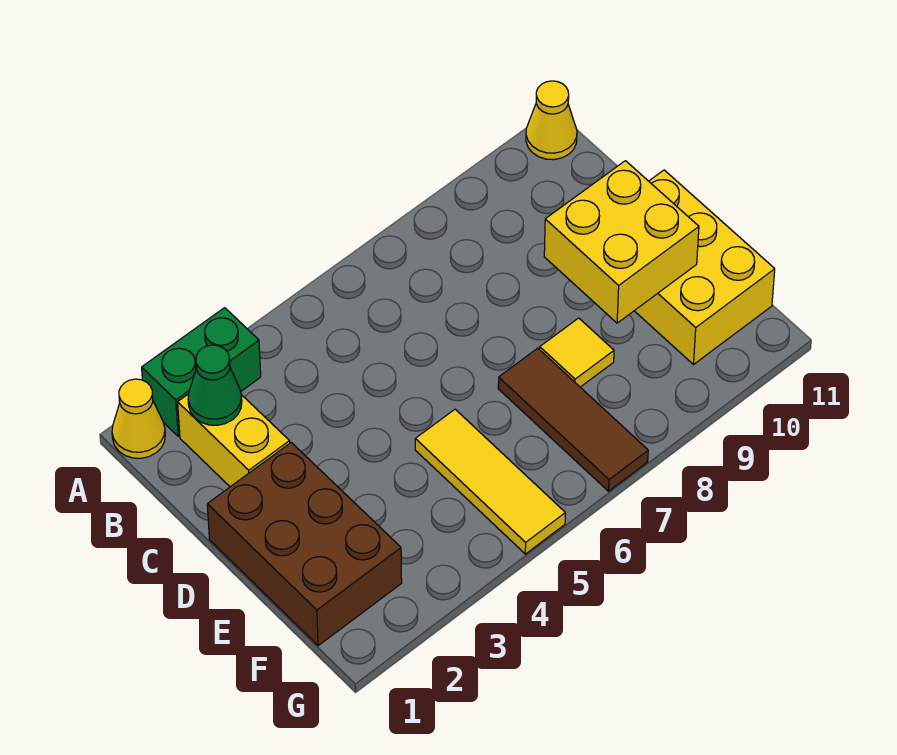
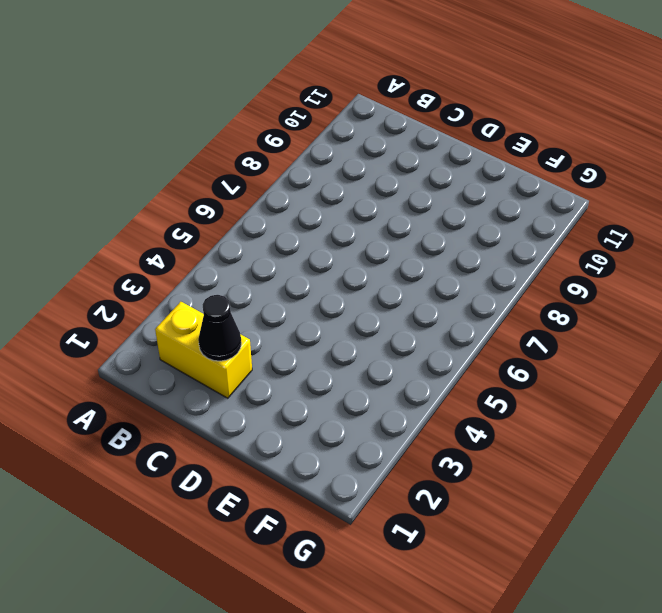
black 1x1 cone [198,295,241,361] -> none
none -> yellow 1x1 cone [112,379,165,458]
none -> green 1x2 brick [142,308,261,436]

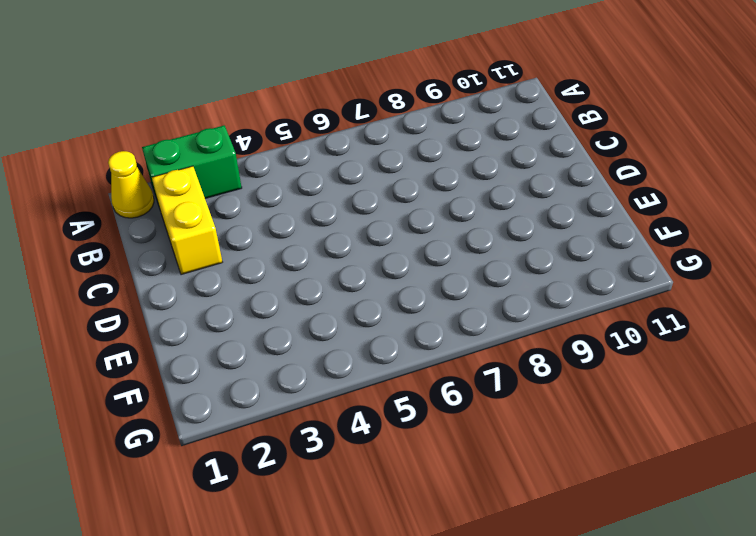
none -> yellow 1x1 cone [526,81,577,160]
none -> brown 2x3 brick [207,443,402,646]

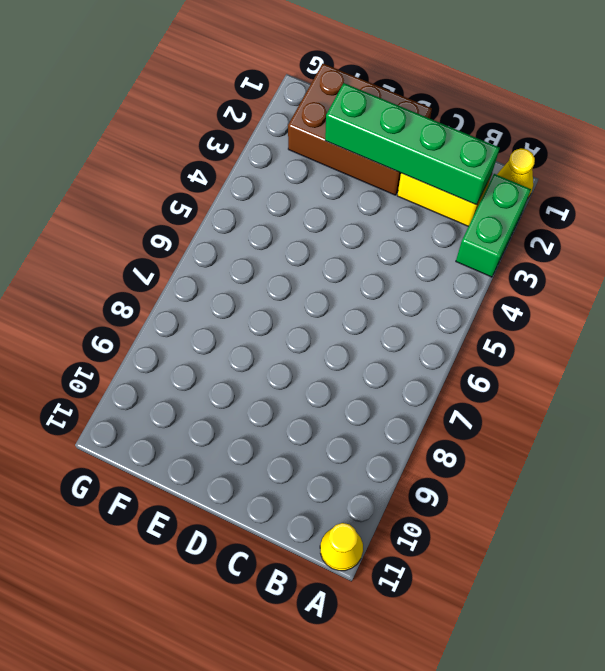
green 1x4 brick [325,83,500,205] -> green 1x1 cone [188,345,242,425]
none -> yellow 2x3 brick [635,170,775,364]
none -> yellow 1x3 tile [415,409,565,554]

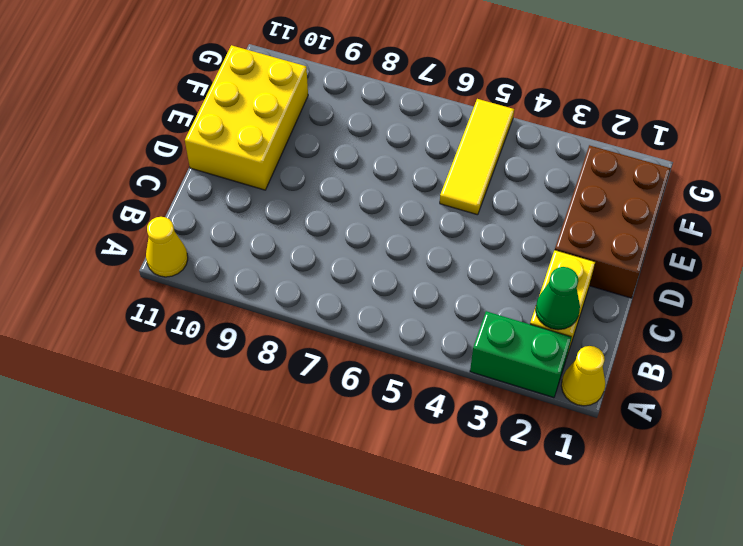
none -> brown 1x3 tile [498,348,648,491]
none -> yellow 1x1 tile [540,318,614,387]

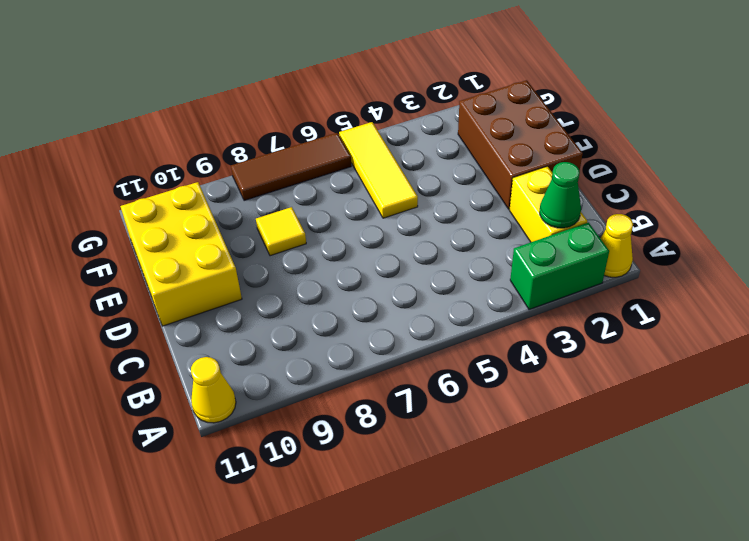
brown 1x3 tile [231,133,351,201] -> brown 1x3 tile turned to [498,348,648,491]
none -> yellow 2x2 brick [544,161,699,323]

